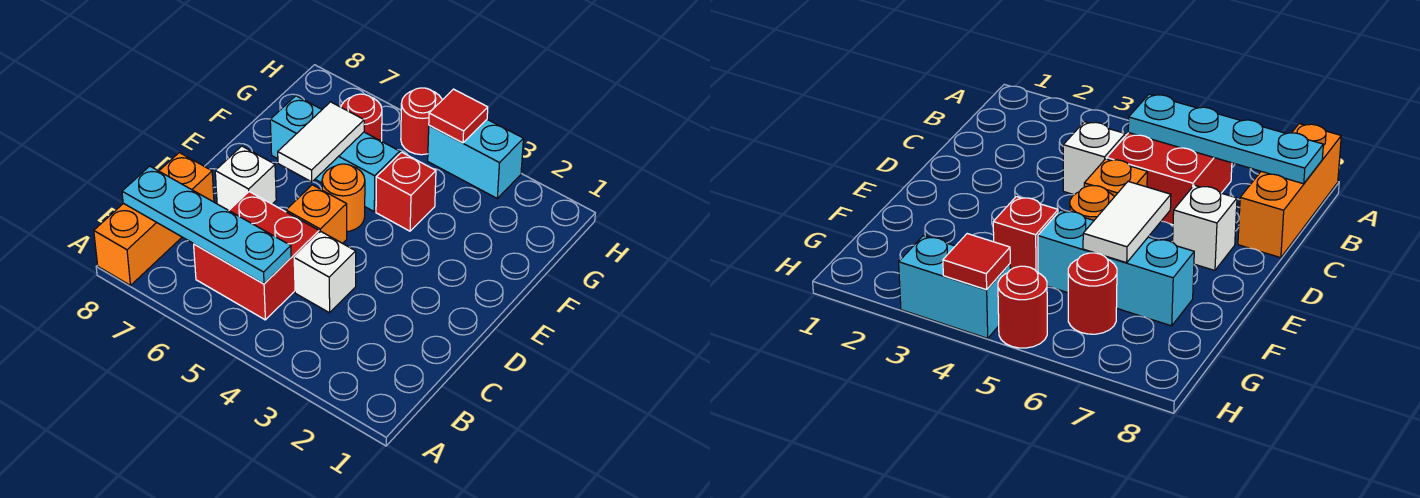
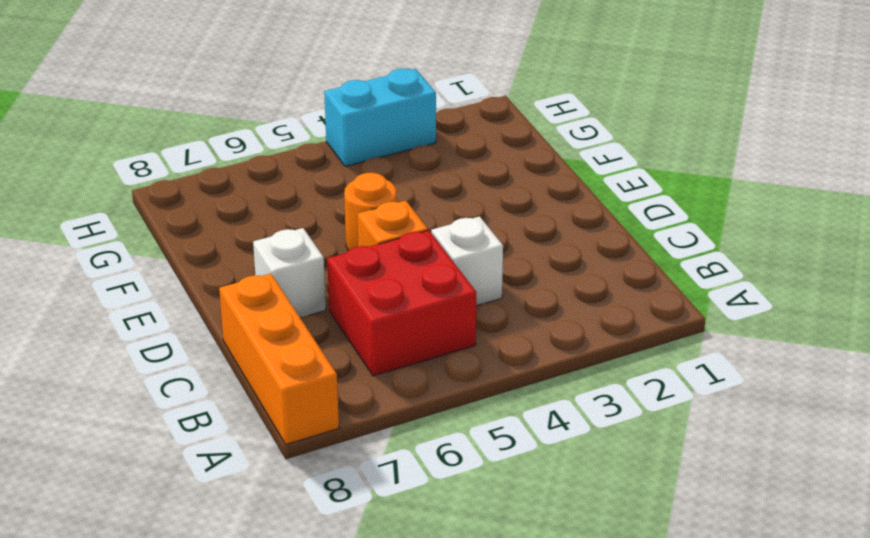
none -> red 1x1 brick [376,152,436,231]
none -> cyan 1x3 brick [270,96,400,211]
none -> red 1x1 round brick [341,94,382,141]

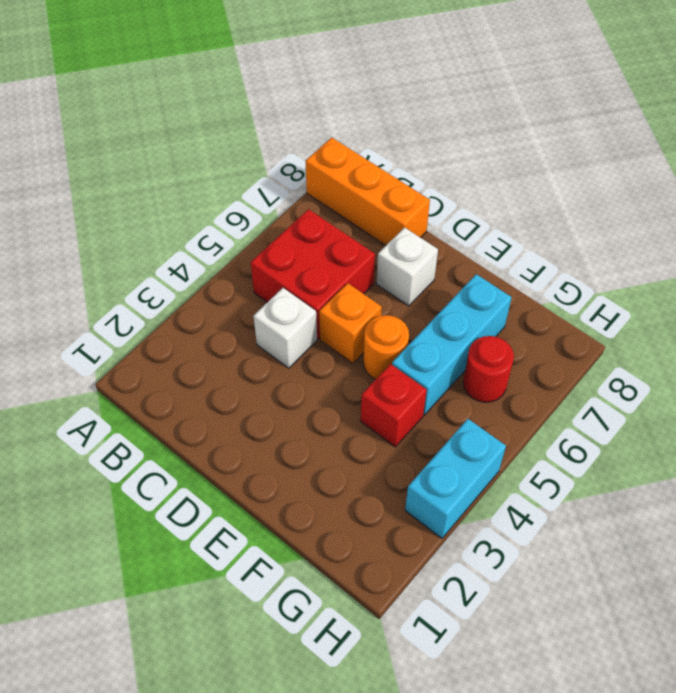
none -> red 1x1 round brick [401,88,442,155]
none -> cyan 1x4 plate [122,166,291,284]
none -> white 1x2 tile [278,102,364,182]

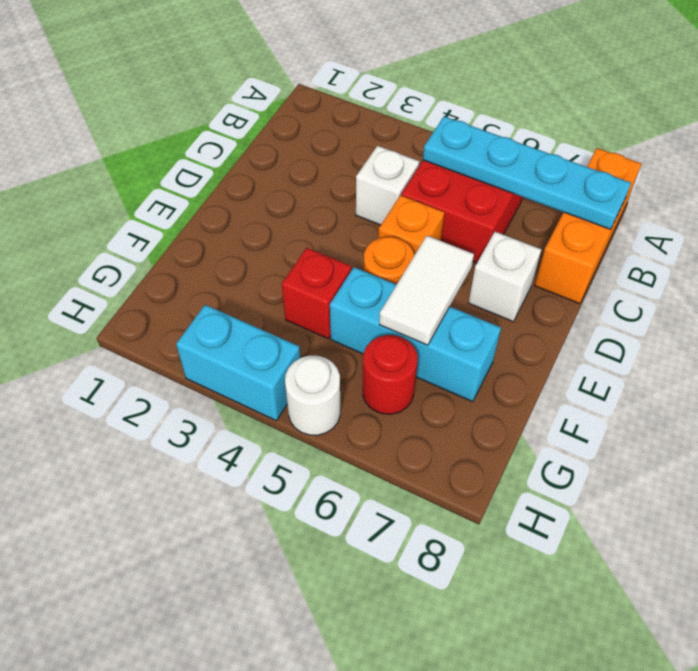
white 1x1 round brick [285,356,340,435] -> red 1x1 round brick [401,88,442,155]
none -> red 1x1 tile [429,89,488,143]

